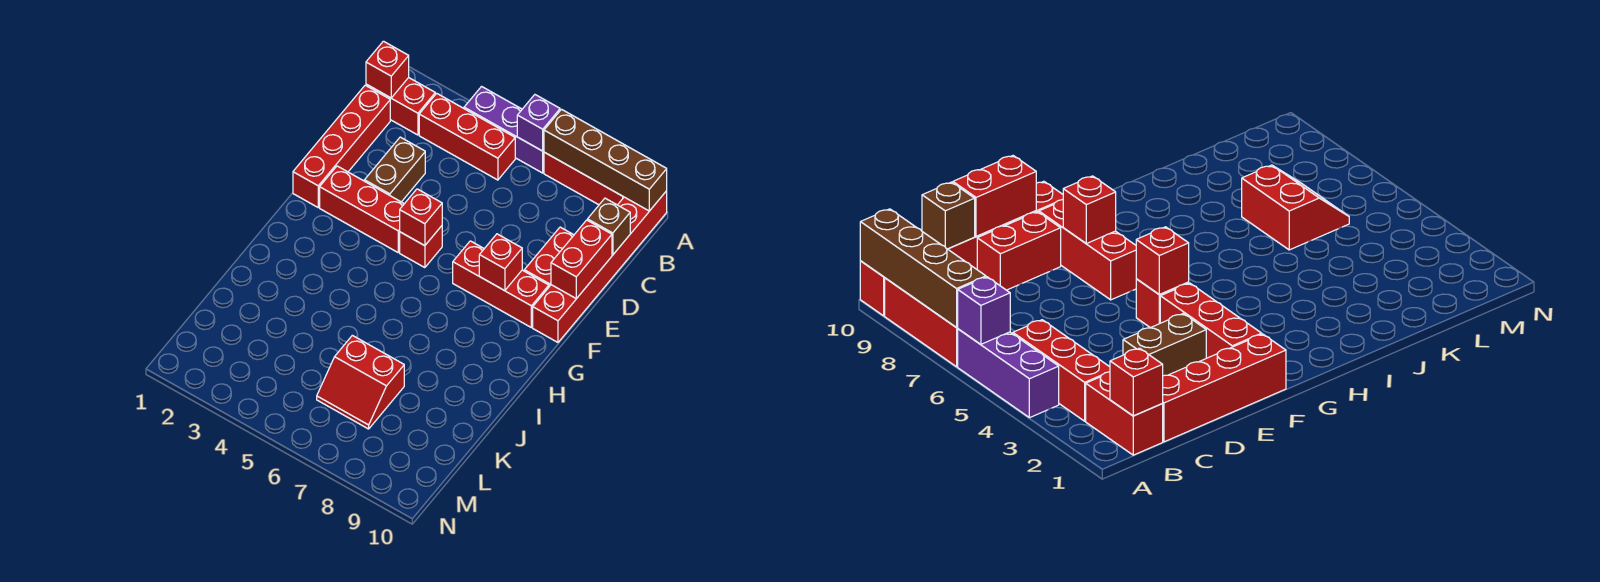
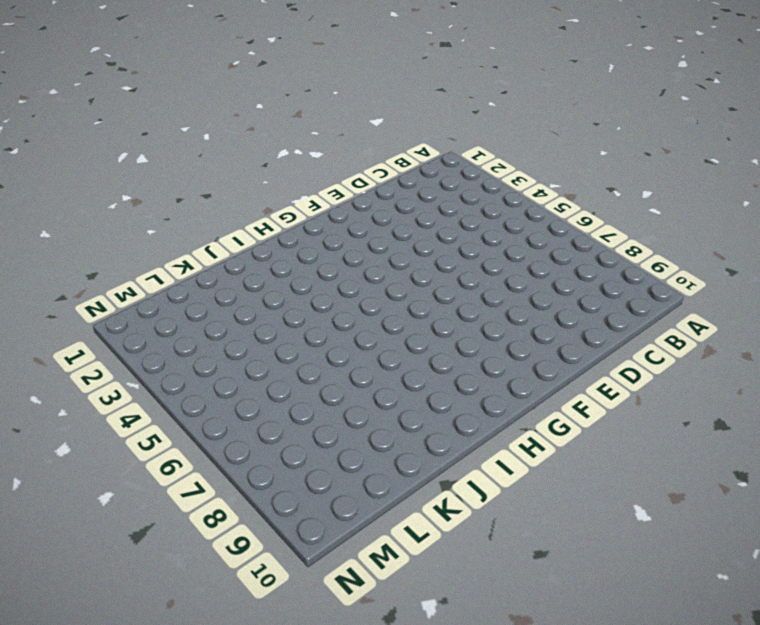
none -> purple 1x3 brick [464,87,544,173]
none -> red 1x3 brick [544,152,624,205]
none -> red 1x6 brick [533,191,667,342]

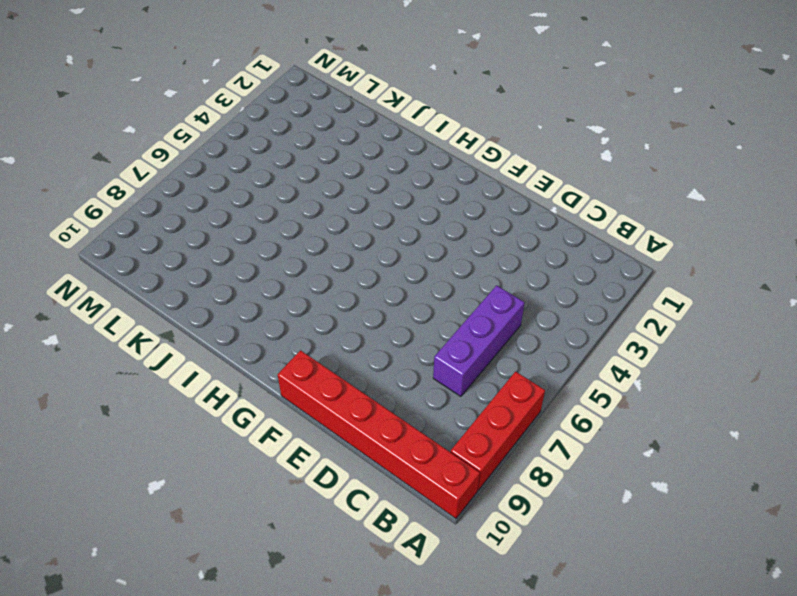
purple 1x3 brick [433,285,524,396] -> purple 1x3 brick moved to [464,87,544,173]
none -> red 1x2 brick [366,78,435,135]
none -> red 1x3 brick [419,93,515,180]
none -> red 1x4 brick [293,85,390,207]

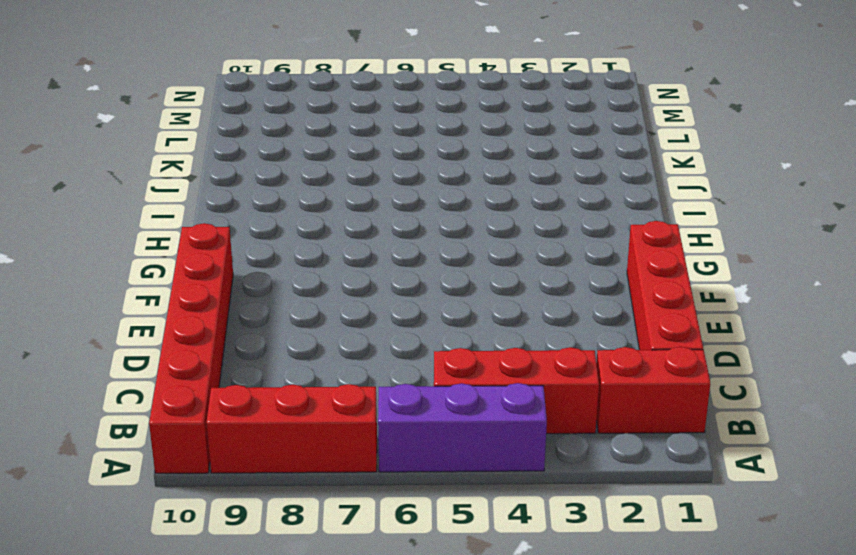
none -> brown 1x2 brick [364,137,425,202]
none -> red 1x2 brick [524,227,574,287]
none -> red 1x3 brick [320,166,404,252]

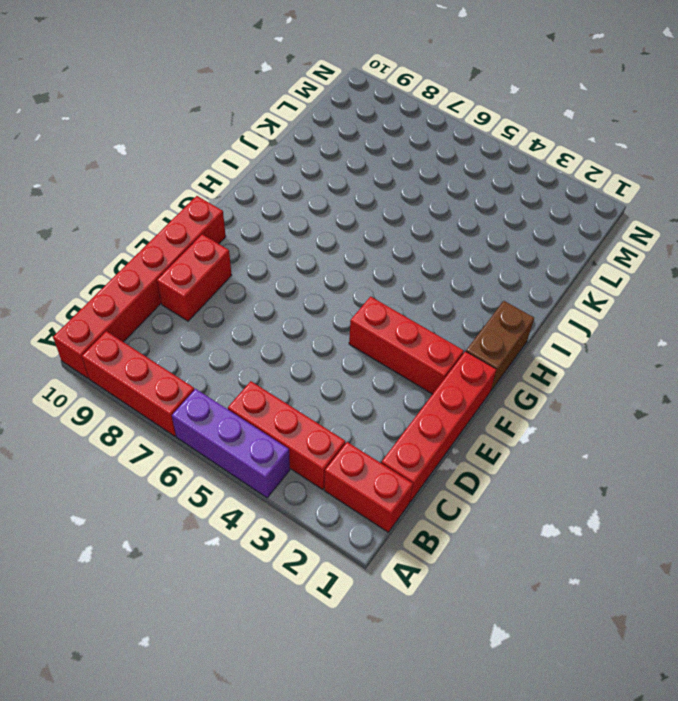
brown 1x2 brick [466,301,534,390] -> brown 1x2 brick moved to [364,137,425,202]
none -> red 1x1 brick [400,226,442,268]
none -> red 1x3 brick [453,241,549,327]
none -> red 2x2 slope [317,335,404,429]

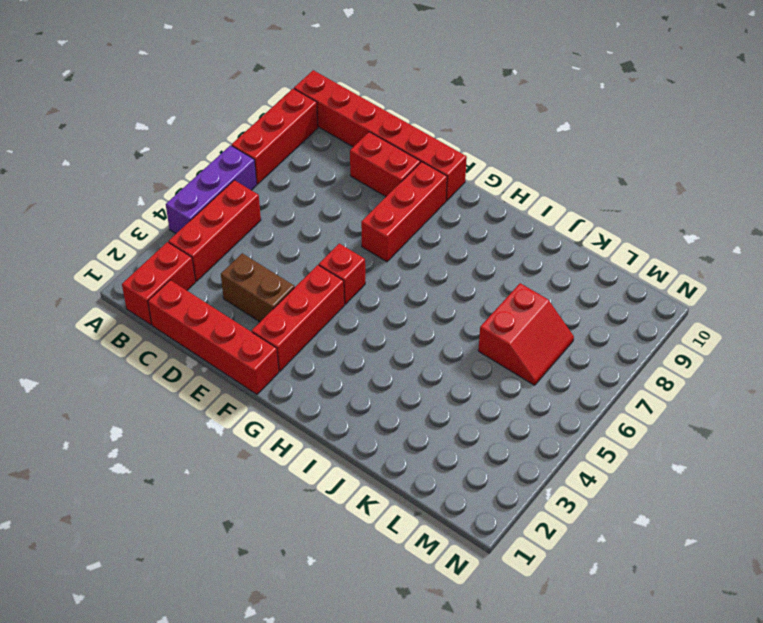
none -> purple 1x1 brick [517,95,560,151]
none -> brown 1x4 brick [544,109,667,211]
none -> red 1x1 brick [366,41,409,98]

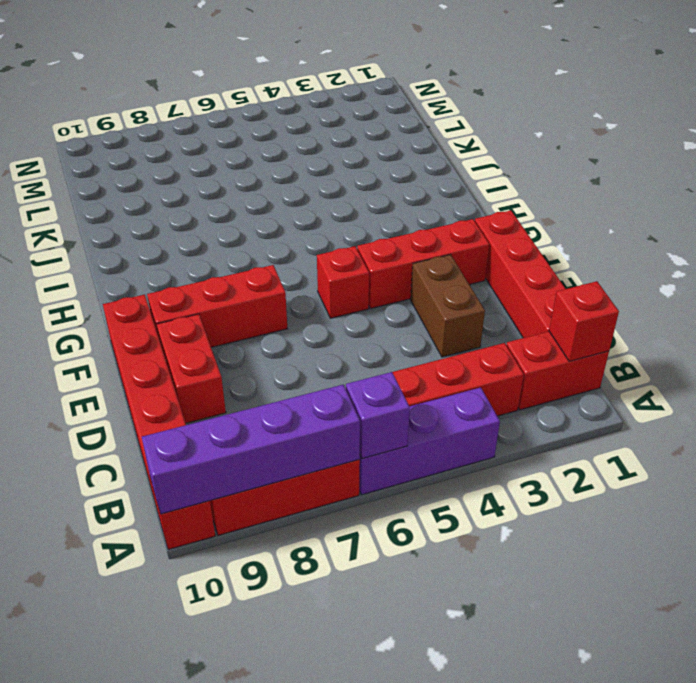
purple 1x4 brick [142,385,360,514] -> brown 1x4 brick [544,109,667,211]
none -> red 2x2 slope [317,335,404,429]
none -> brown 1x1 brick [588,198,630,255]
none -> red 1x2 brick [551,220,612,299]

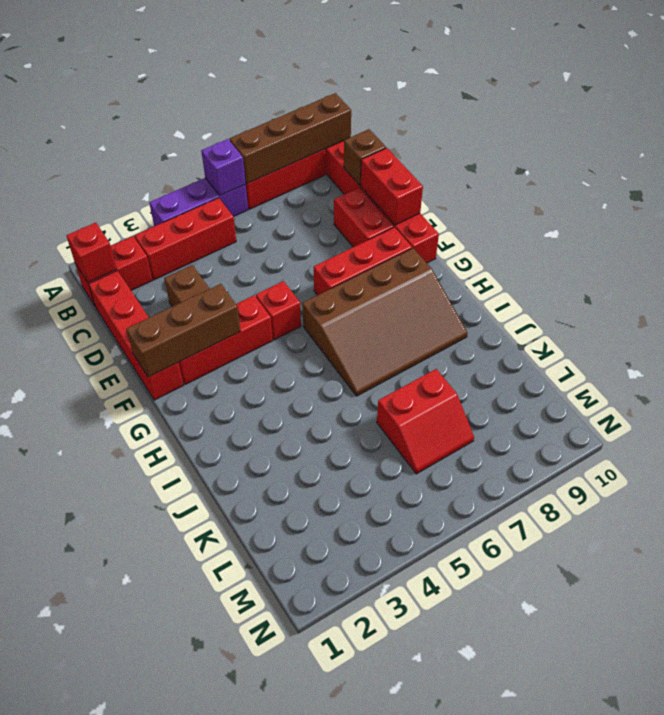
brown 1x3 brick [126,284,241,377] -> none
brown 3x4 slope [302,248,468,396] -> none
none -> red 1x1 brick [400,189,442,246]
none -> red 1x1 brick [479,234,522,291]

